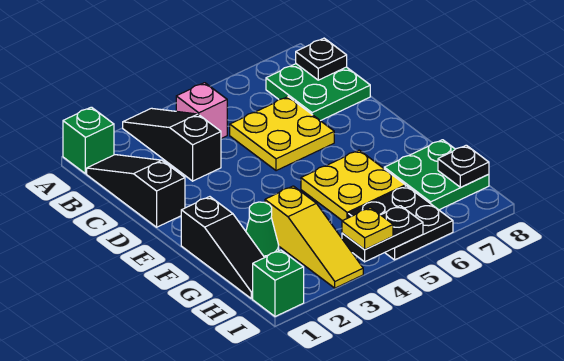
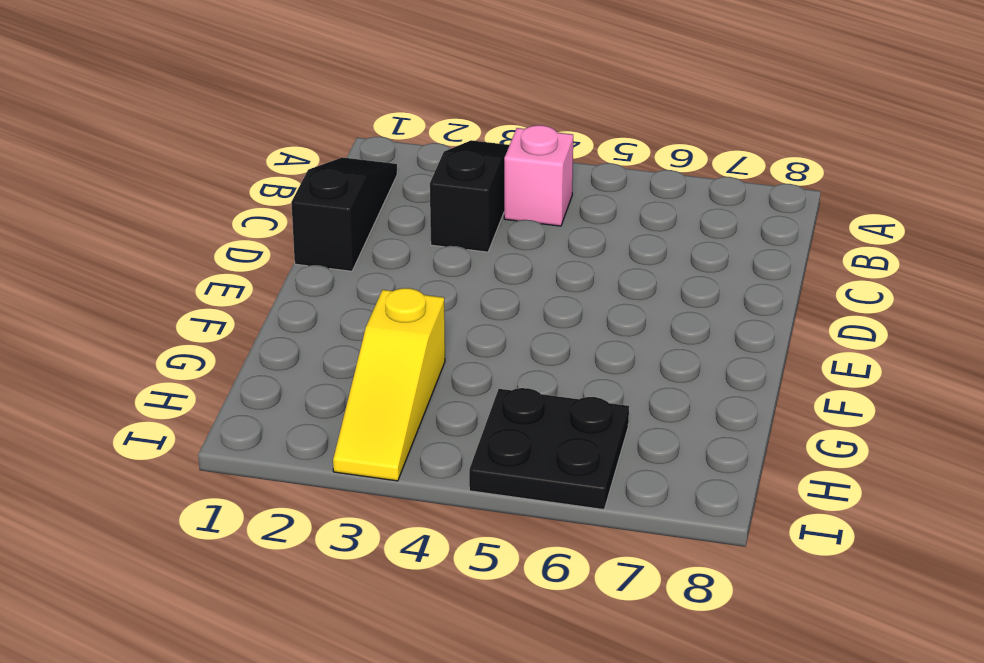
none -> green 1x1 brick [63,107,114,174]
none -> green 2x2 plate [266,64,370,121]
none -> yellow 2x2 plate [230,97,334,171]

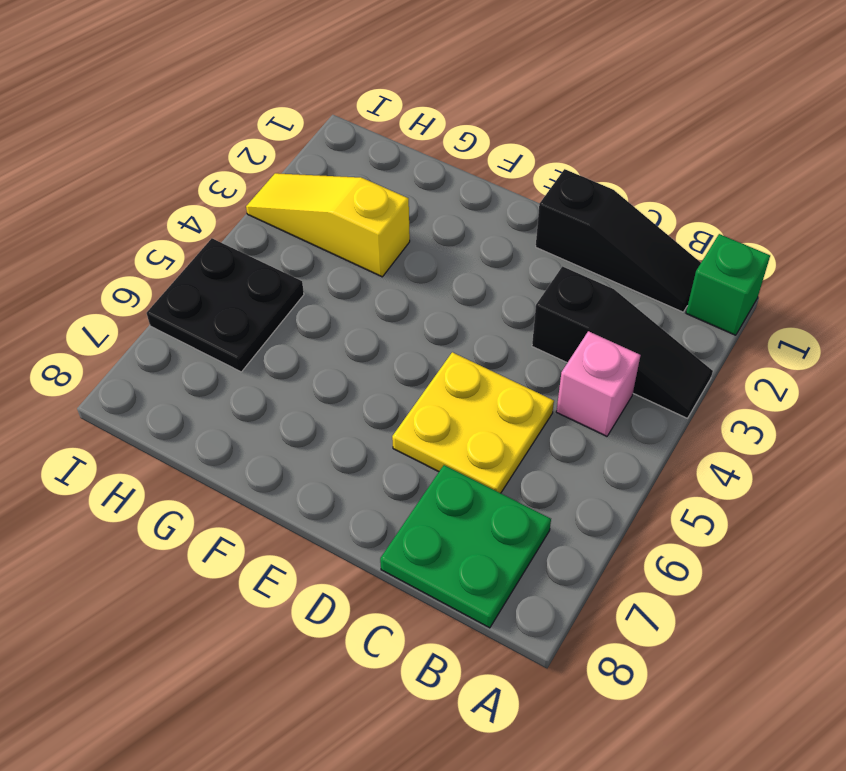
none -> black 1x3 slope [181,197,265,299]
none -> yellow 2x2 plate [301,150,405,221]
none -> green 1x1 cone [246,202,279,257]

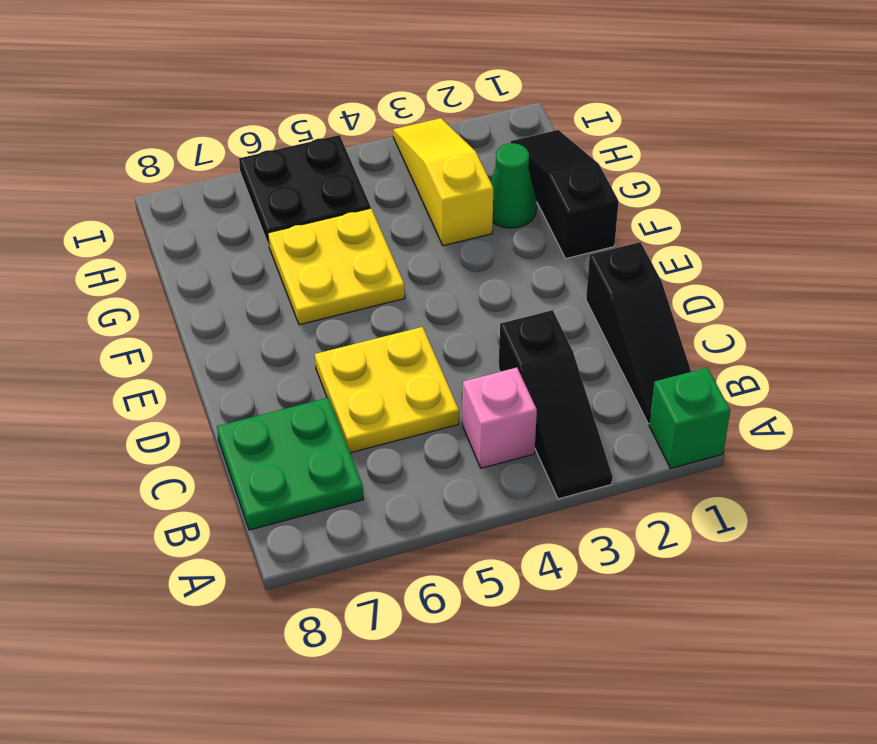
none -> green 2x2 plate [384,140,489,210]
none -> green 1x1 brick [253,250,304,317]
none -> black 1x1 plate [296,38,347,80]

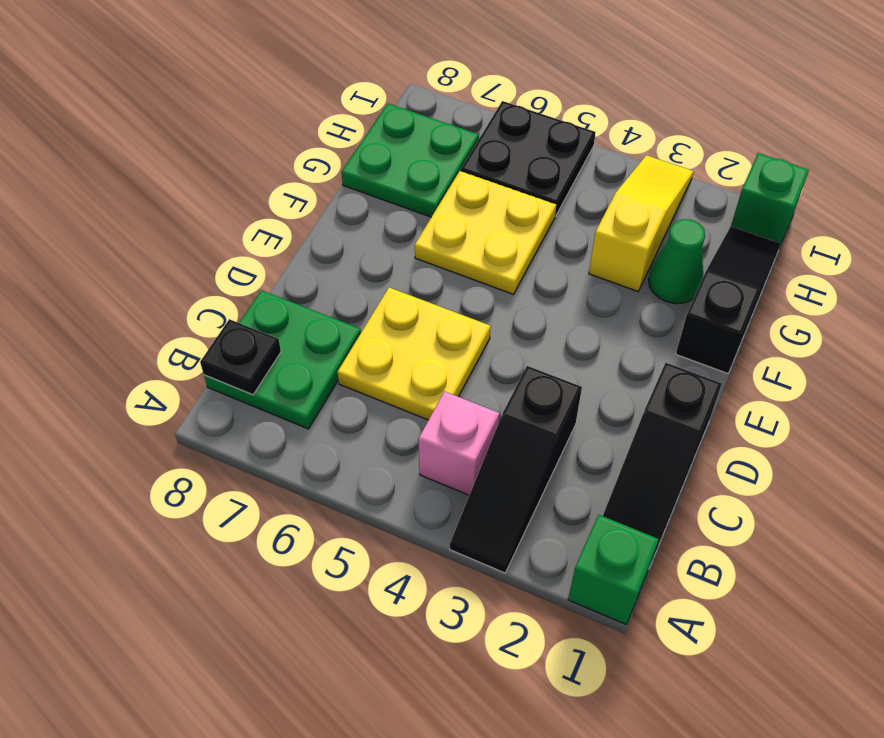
none -> black 1x1 plate [438,145,489,187]
none -> black 1x2 plate [342,206,423,262]
none -> yellow 1x1 plate [342,208,393,250]

